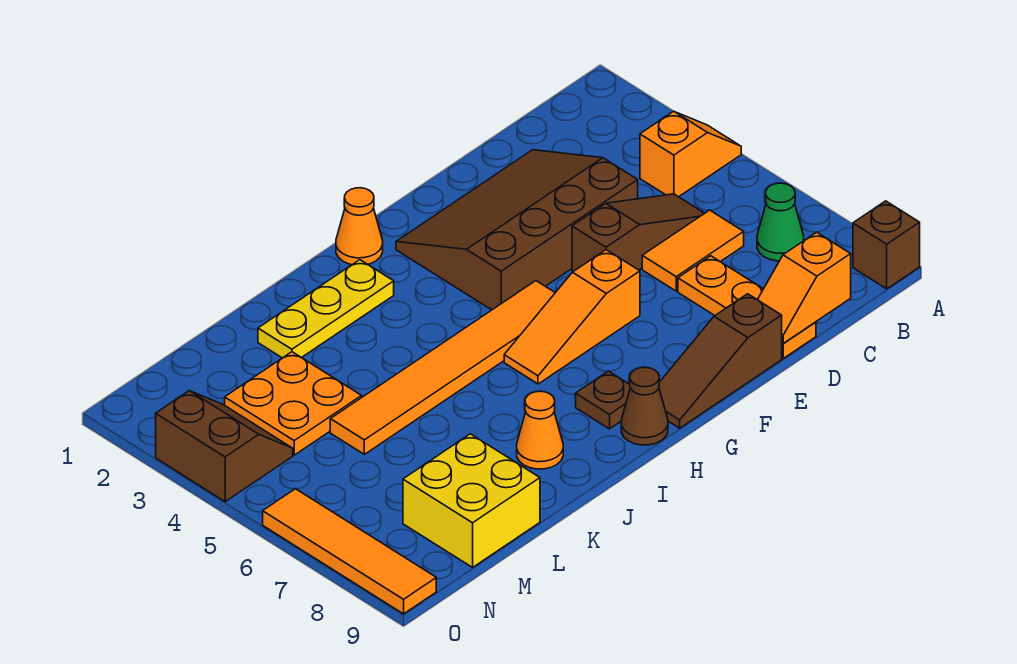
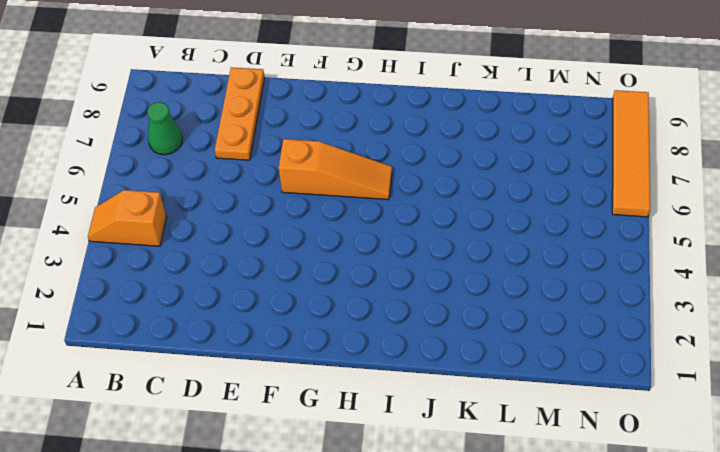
none -> brown 1x1 brick [853,201,920,289]
none -> brown 1x3 slope [572,194,705,271]
none -> orange 1x2 tile [642,210,744,291]

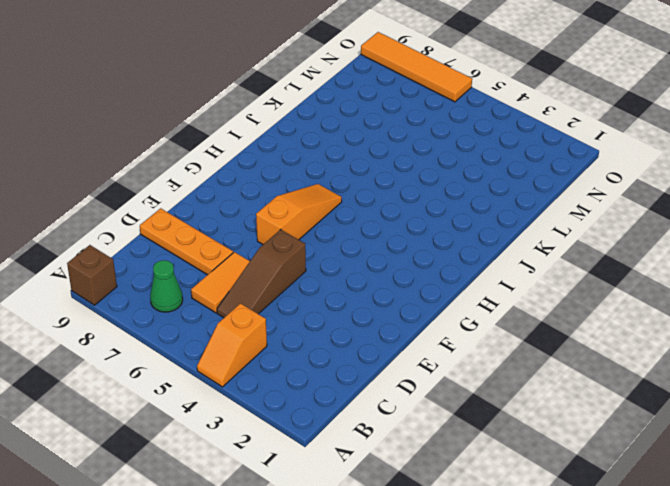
none -> brown 3x4 slope [396,150,638,310]
none -> brown 1x3 slope [659,294,782,428]
none -> orange 1x6 tile [330,281,555,454]

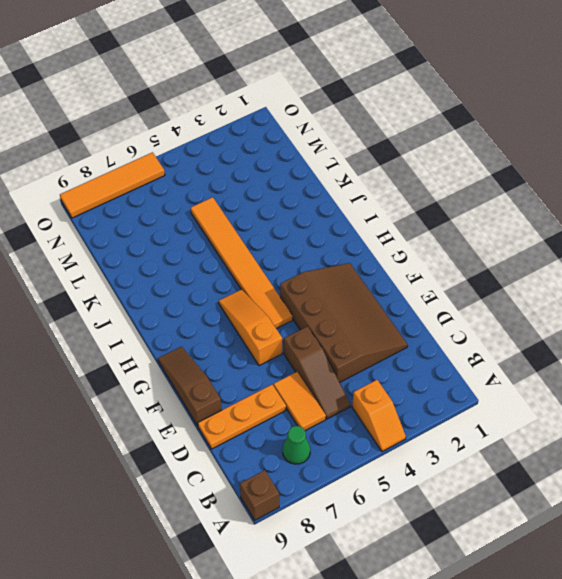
none -> orange 1x1 cone [336,188,383,265]
none -> brown 1x1 plate [576,371,630,429]
none -> brown 1x1 cone [621,367,668,445]

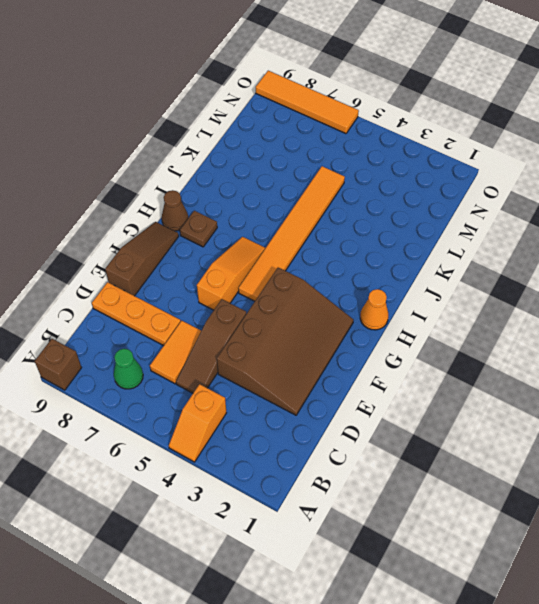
none -> yellow 1x3 plate [258,260,394,358]
none -> orange 1x1 cone [517,391,563,469]
none -> orange 2x2 plate [225,352,362,455]

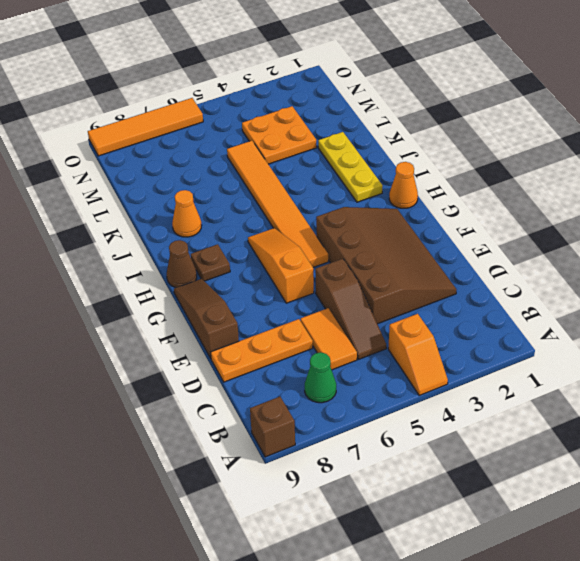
none -> yellow 2x2 brick [403,434,540,567]
none -> brown 2x2 slope [156,391,293,501]
none -> orange 1x2 slope [758,232,851,344]

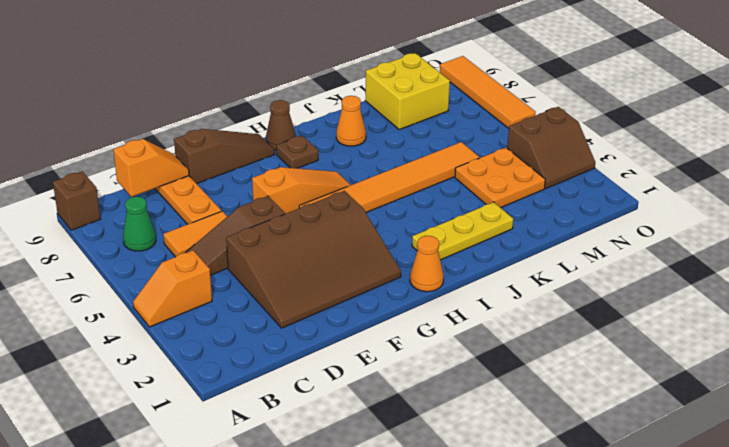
brown 2x2 slope [507,107,595,188] -> brown 2x2 slope turned to [156,391,293,501]

